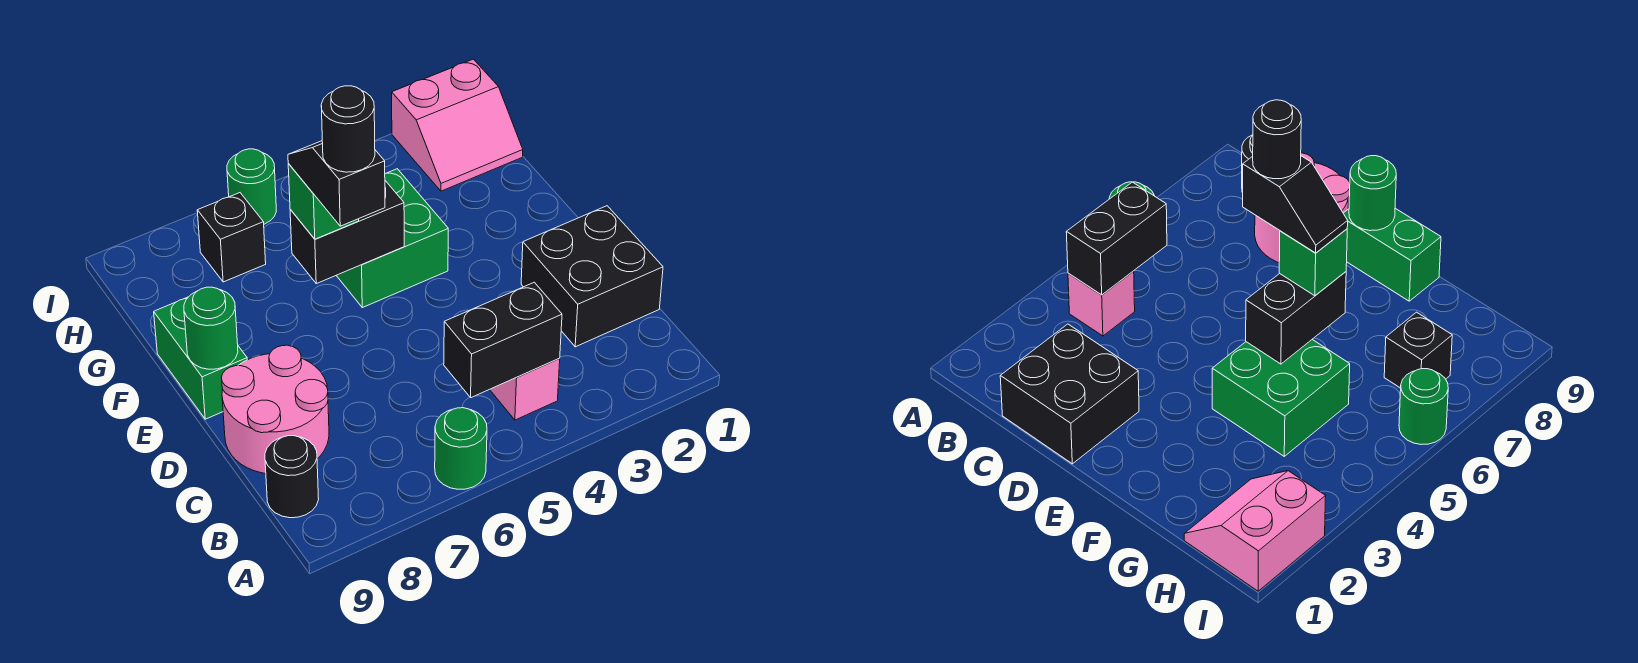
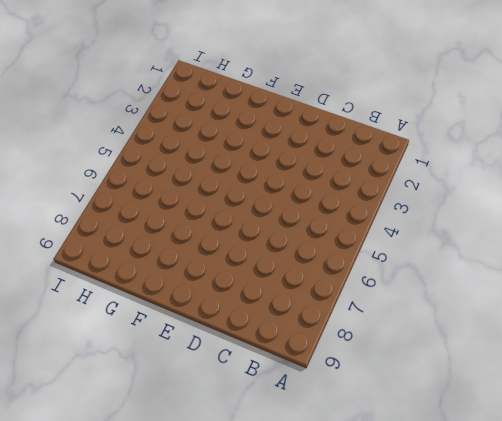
none -> green 1x1 round brick [435,408,487,489]
none -> pink 1x1 brick [490,359,560,420]
none -> black 1x1 round brick [265,436,319,518]

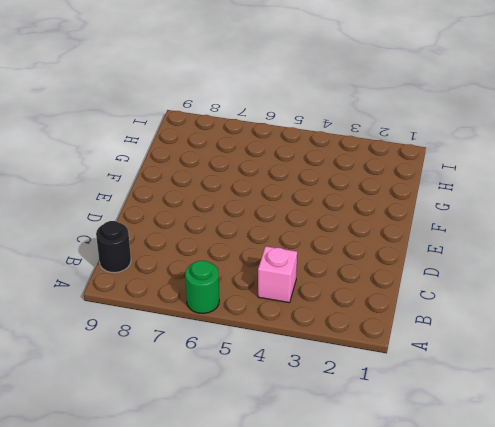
none -> black 2x2 brick [521,206,663,347]
none -> pink 2x2 round brick [222,345,329,473]
none -> green 1x2 brick [154,297,247,419]

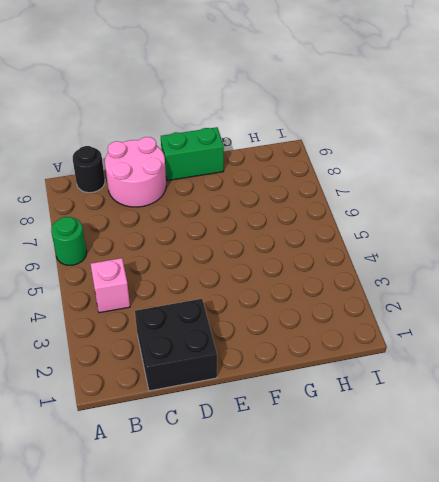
none -> green 2x2 brick [336,169,448,308]
none -> pink 2x2 slope [392,59,523,191]
none -> black 1x1 brick [197,193,266,282]

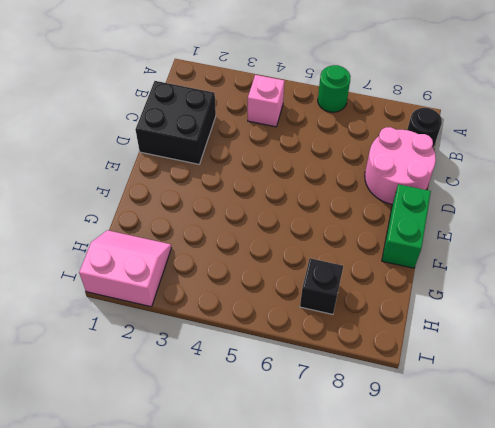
none -> green 2x2 brick [336,169,448,308]
none -> green 1x1 round brick [227,149,276,224]
none -> black 1x2 brick [444,282,562,398]

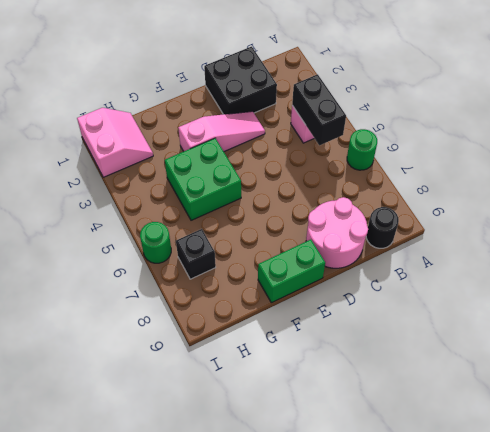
pink 1x3 slope [178,111,265,151] -> none
none -> green 1x1 round brick [184,287,238,369]
none -> black 1x2 brick [290,181,404,284]
none -> green 1x1 brick [288,164,359,239]

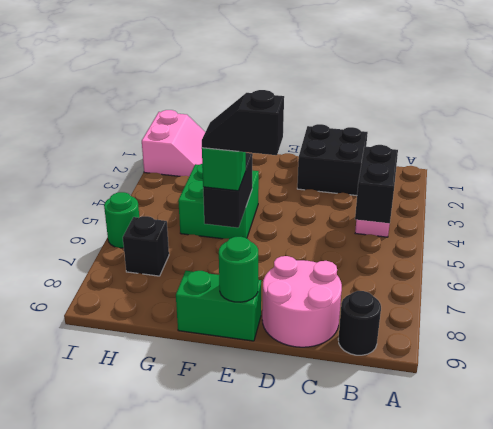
none -> green 1x1 round brick [435,408,487,489]
none -> black 1x1 round brick [321,86,375,172]

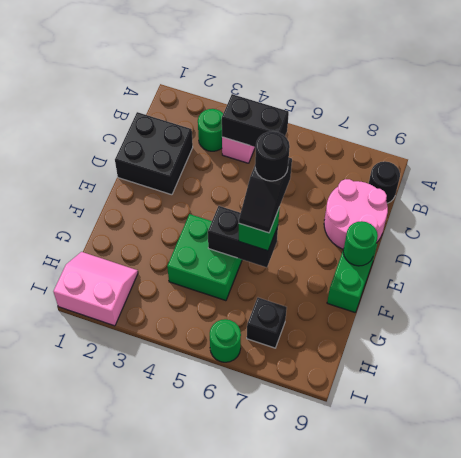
green 1x1 round brick [198,109,223,151] -> green 1x1 round brick moved to [435,408,487,489]

